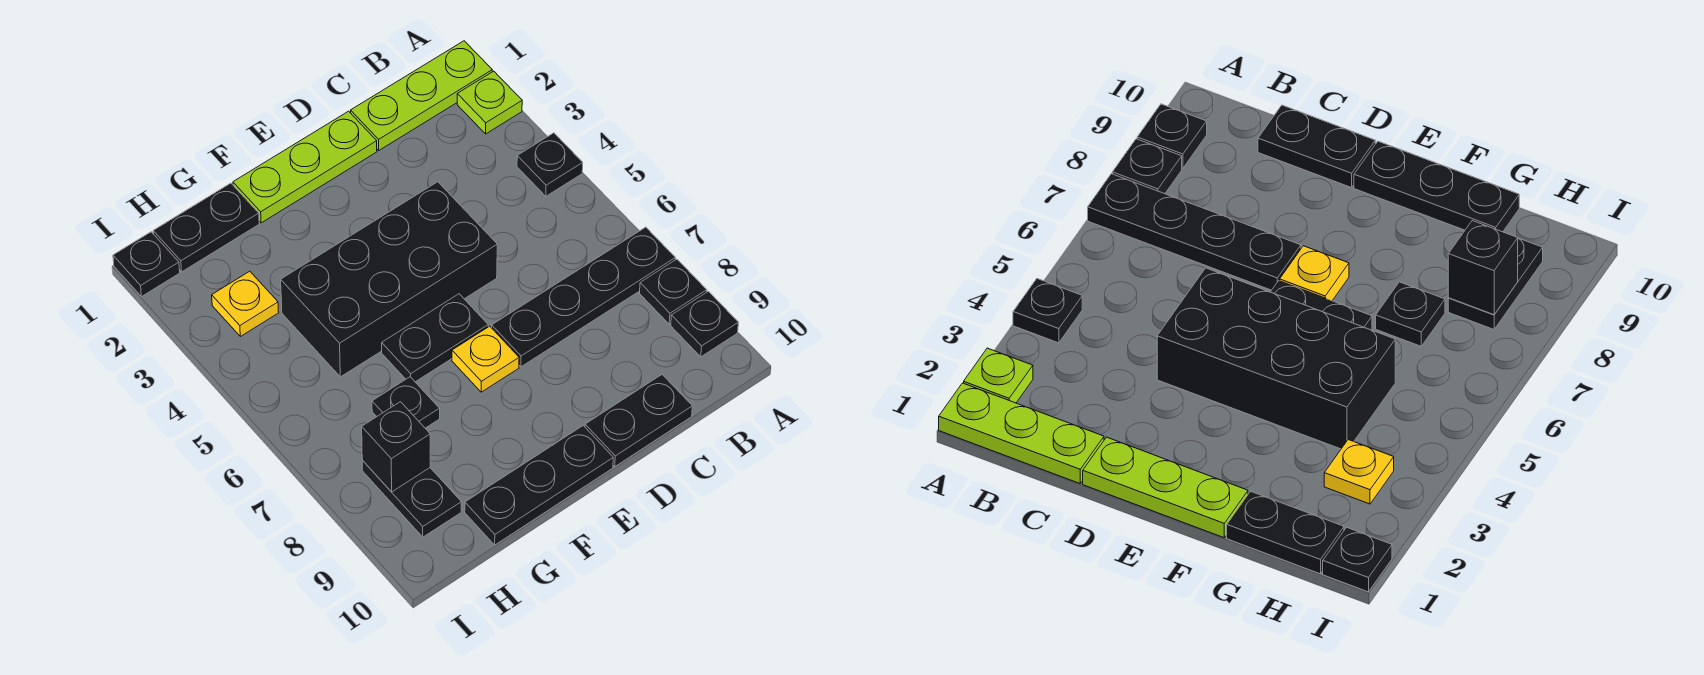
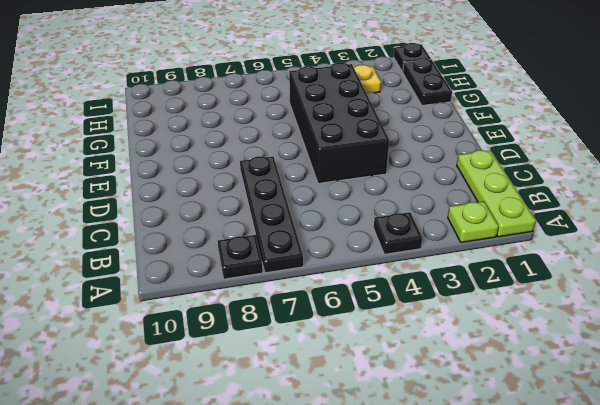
none -> black 1x1 plate [671,291,738,357]
none -> black 1x2 plate [585,375,692,467]
none -> lime 1x3 plate [233,111,377,223]

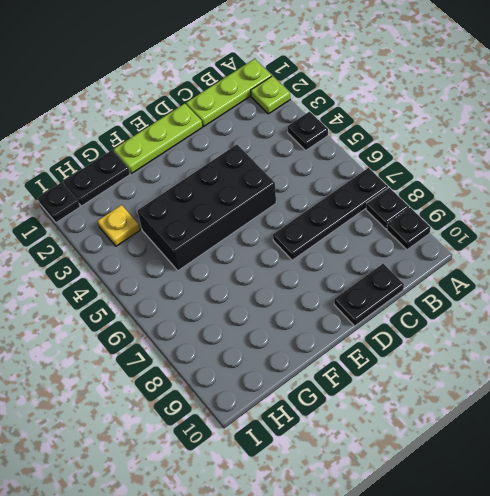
none -> black 1x2 plate [382,294,488,382]
none -> yellow 1x1 plate [452,326,519,392]
none -> black 1x3 plate [465,426,613,545]

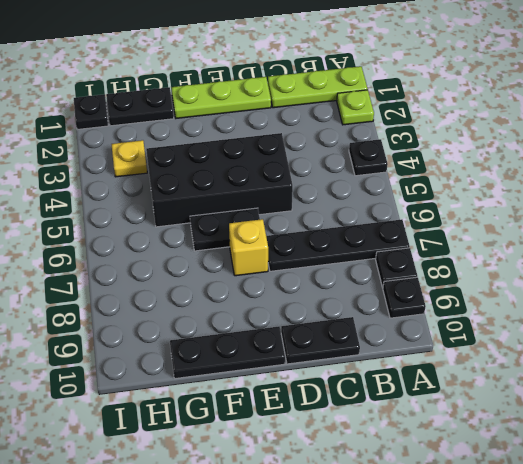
yellow 1x1 brick [229,219,268,276] -> yellow 1x1 plate [452,326,519,392]
none -> black 1x1 plate [372,377,440,428]
none -> black 1x2 plate [362,460,461,537]
none -> black 1x1 brick [362,402,430,492]

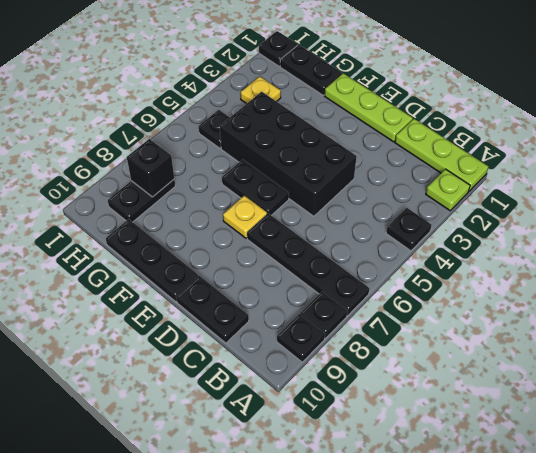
black 1x1 plate [199,110,230,149] -> black 1x1 plate moved to [372,377,440,428]

